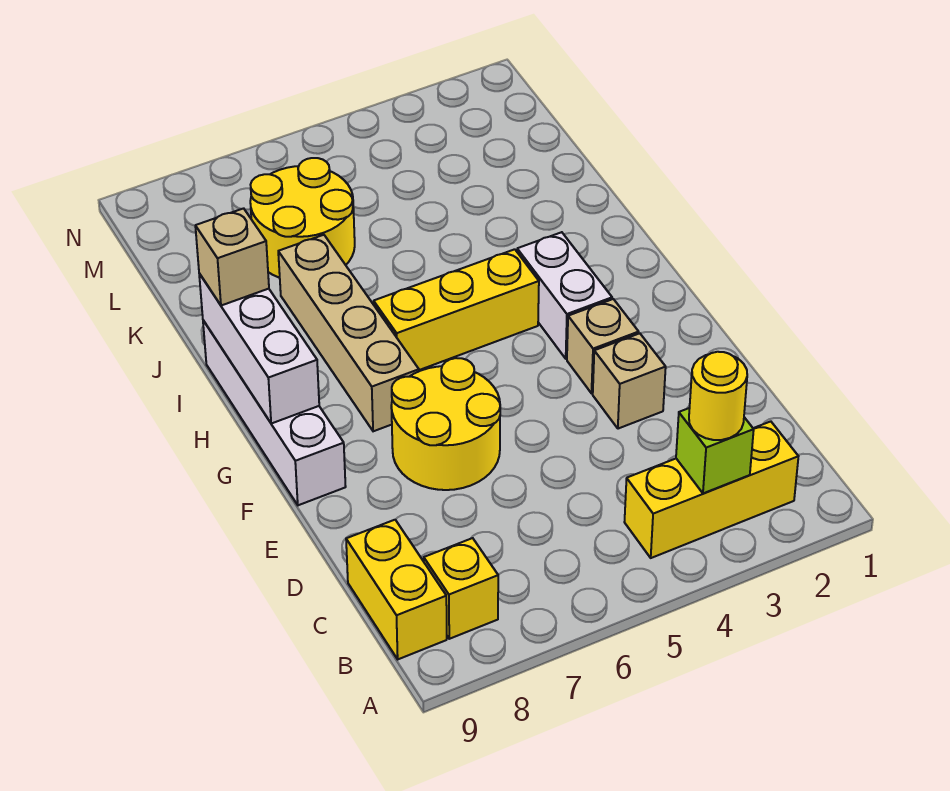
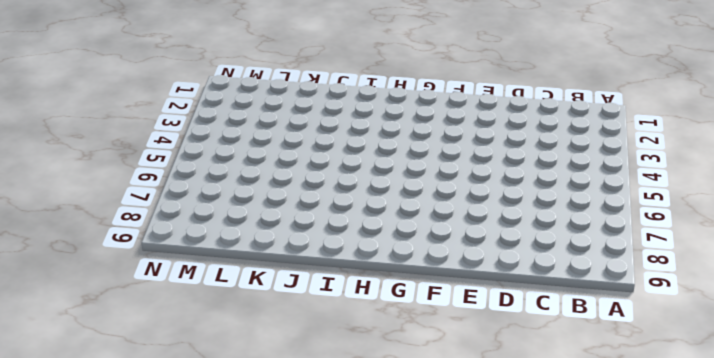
none -> yellow 1x3 brick [625,421,798,558]
none -> yellow 1x1 brick [424,538,498,639]
none -> yellow 1x2 brick [346,520,447,659]

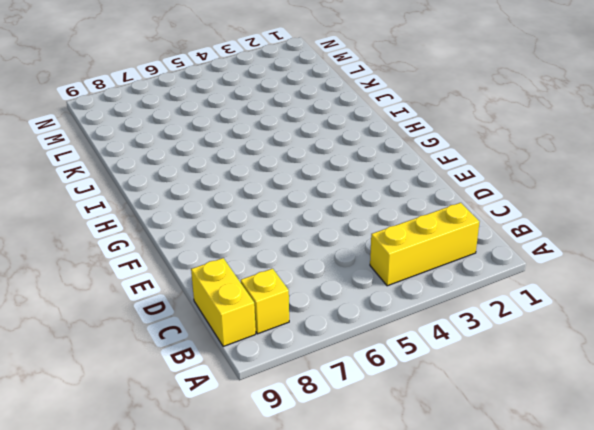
none -> tan 1x1 brick [593,333,666,429]
none -> yellow 2x2 round brick [391,358,500,490]
none -> tan 1x1 brick [567,299,639,393]

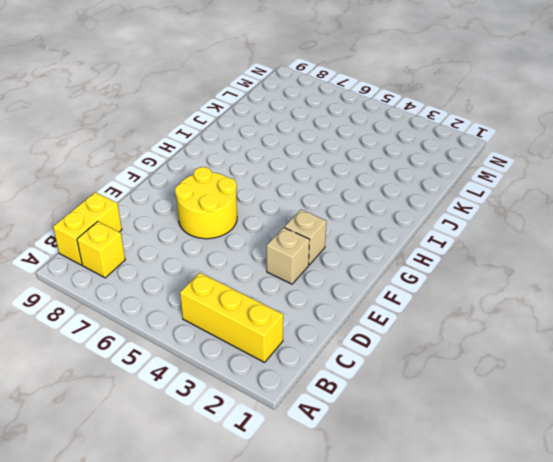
none -> white 1x4 brick [203,320,346,505]
none -> white 1x2 brick [517,232,612,359]
none -> tan 1x4 brick [278,235,419,431]

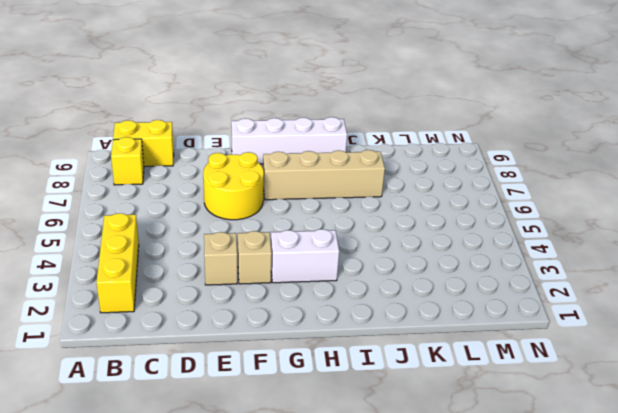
none -> yellow 1x3 brick [373,249,539,370]
none -> yellow 2x2 round brick [250,158,355,278]
none -> lime 1x1 brick [676,408,754,493]

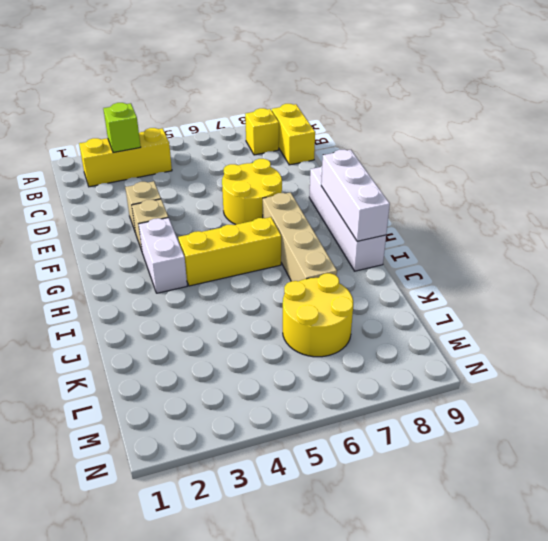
none -> yellow 1x1 round brick [689,352,747,440]
none -> tan 1x1 brick [195,208,269,306]

